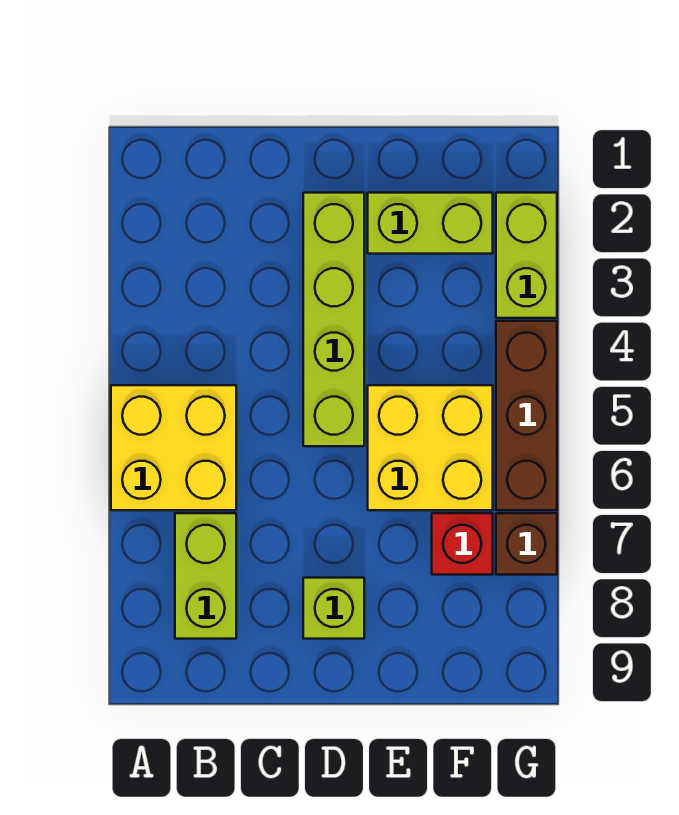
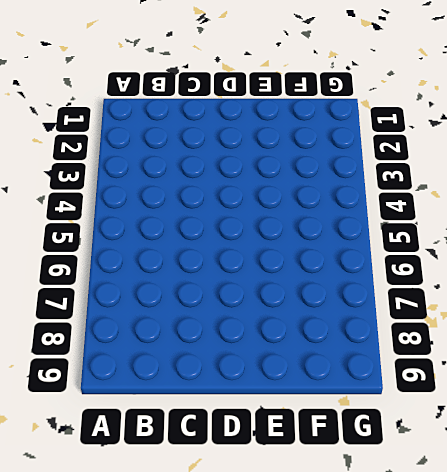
none -> yellow 2x2 brick [111,385,236,510]
none -> lime 1x2 brick [175,513,236,639]

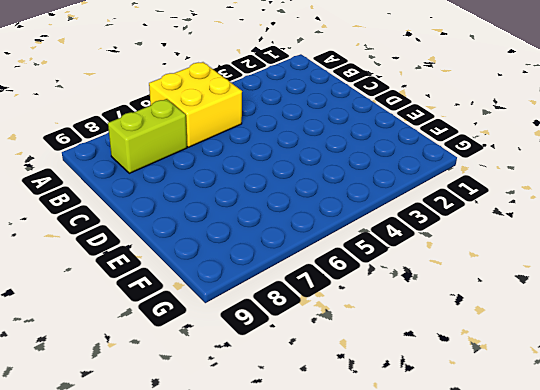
none -> lime 1x4 brick [303,193,364,446]
none -> lime 1x1 brick [303,578,364,639]

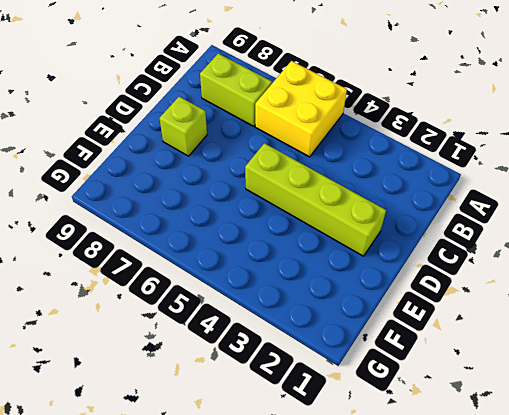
none -> lime 1x2 brick [368,193,493,254]
none -> yellow 2x2 brick [368,385,493,510]

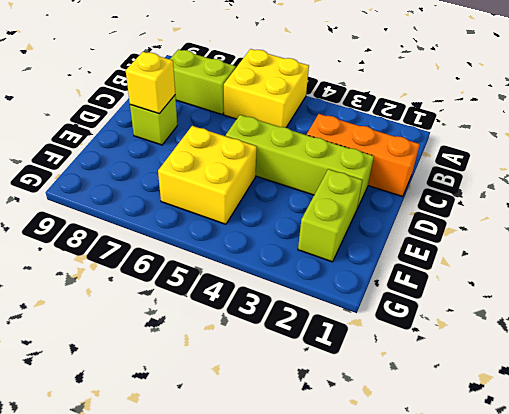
orange 1x3 brick [307,114,420,196] -> none
yellow 1x1 brick [126,52,175,114] -> none
none -> red 1x1 brick [432,513,493,575]
none -> lime 1x2 brick [496,193,557,318]

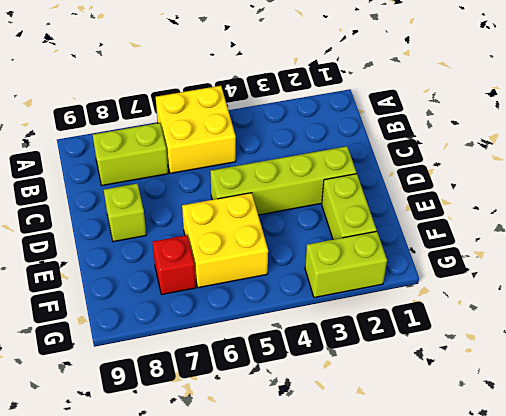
none -> brown 1x3 brick [496,321,557,510]
none -> brown 1x1 brick [496,513,557,575]

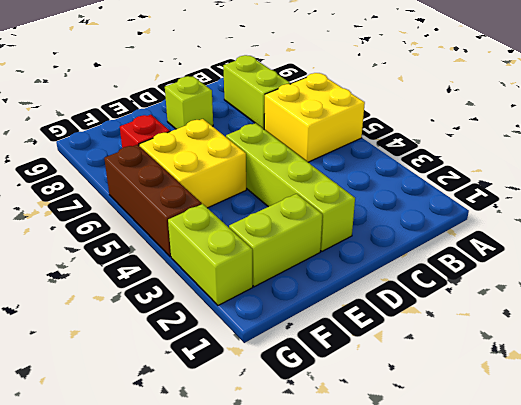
none -> brown 1x1 brick [496,513,557,575]

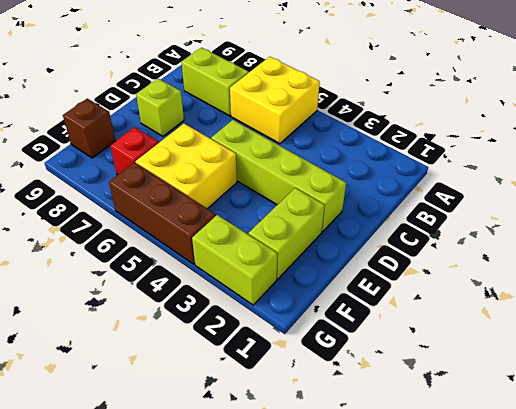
brown 1x1 brick [63,99,115,158] -> brown 1x1 brick moved to [496,513,557,575]

